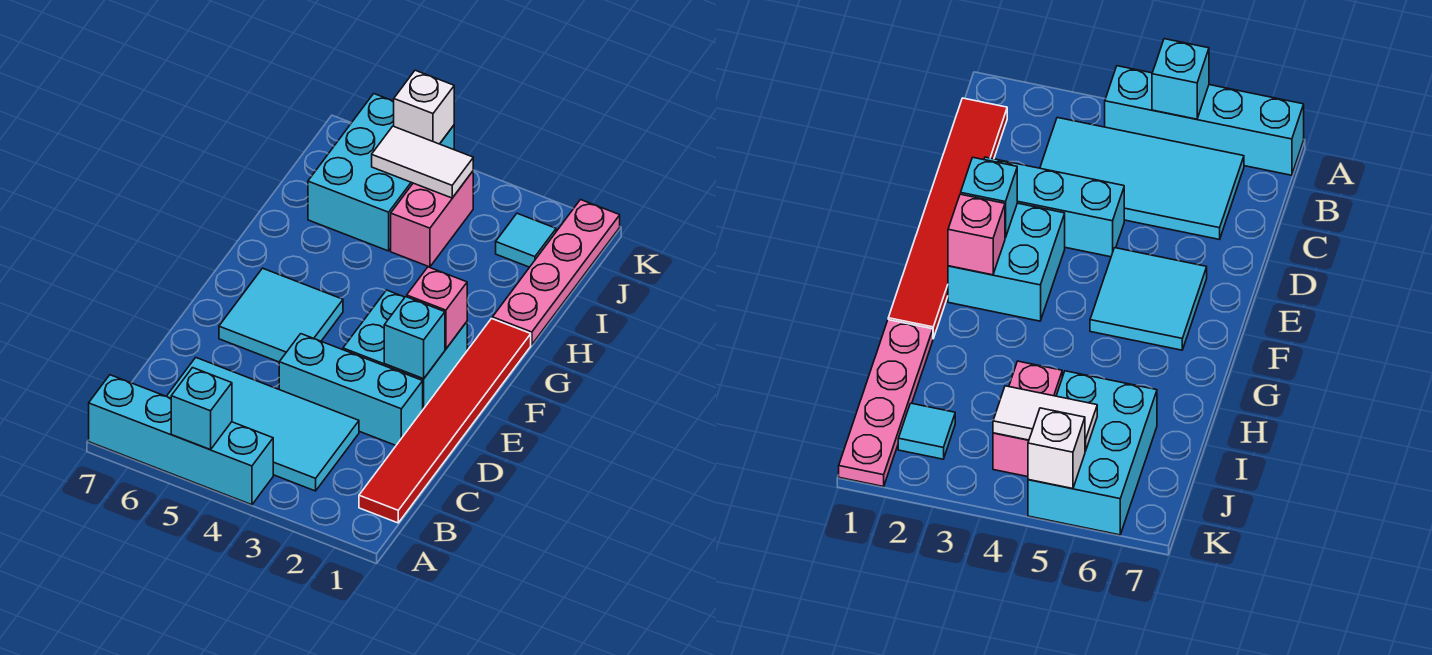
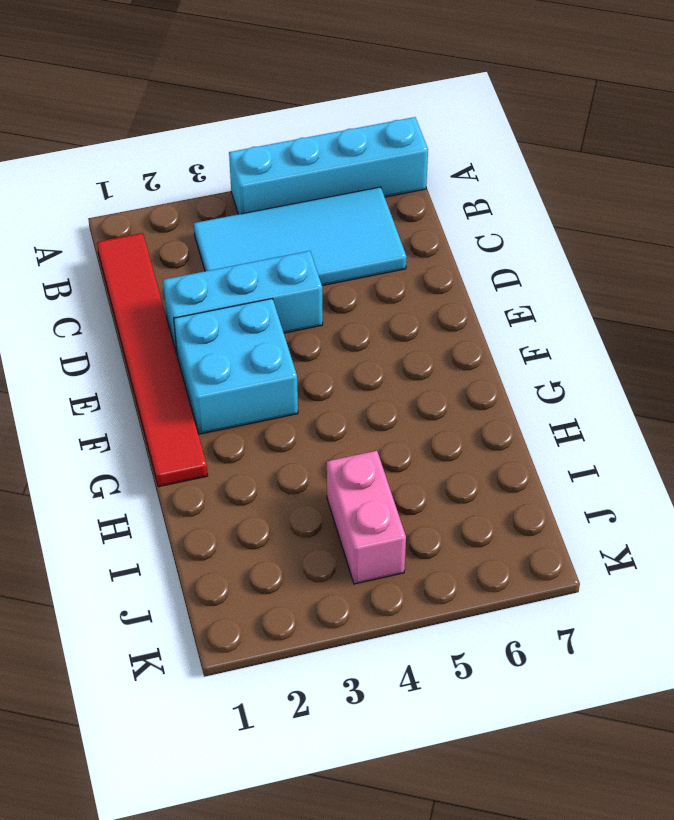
none -> cyan 2x2 tile [219,268,343,362]
none -> pink 1x4 plate [492,200,620,345]
none -> cyan 2x3 brick [308,94,454,251]

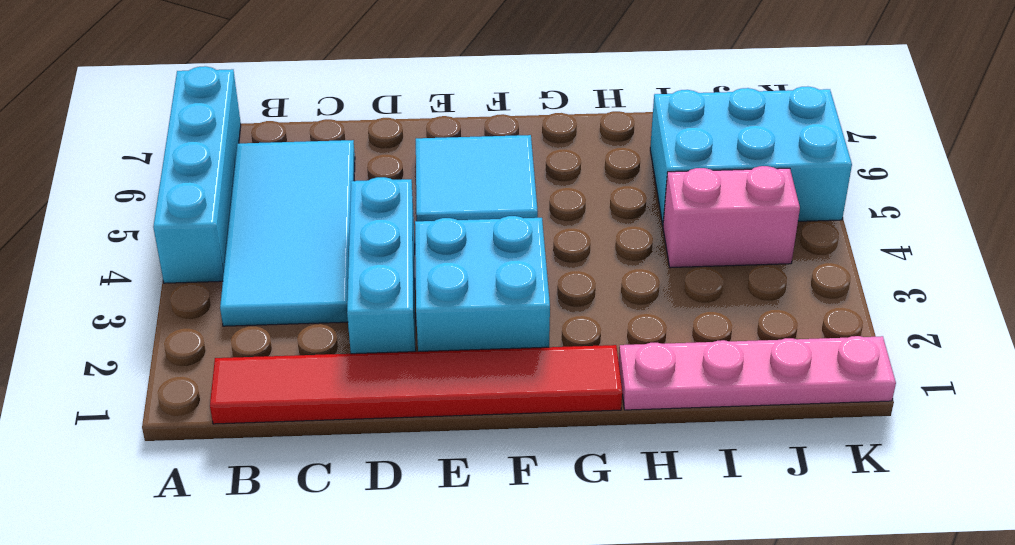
none -> cyan 1x1 tile [496,213,556,267]
none -> cyan 1x1 brick [171,368,232,450]
none -> cyan 1x1 brick [384,297,445,379]

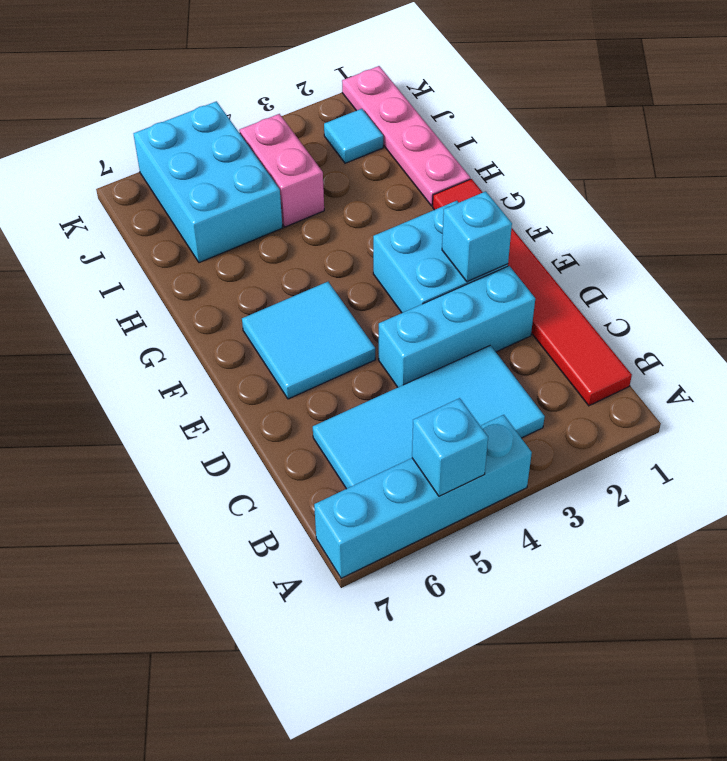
none -> pink 1x1 brick [407,267,467,349]
none -> white 1x2 tile [372,126,473,198]
none -> white 1x1 brick [394,70,454,144]

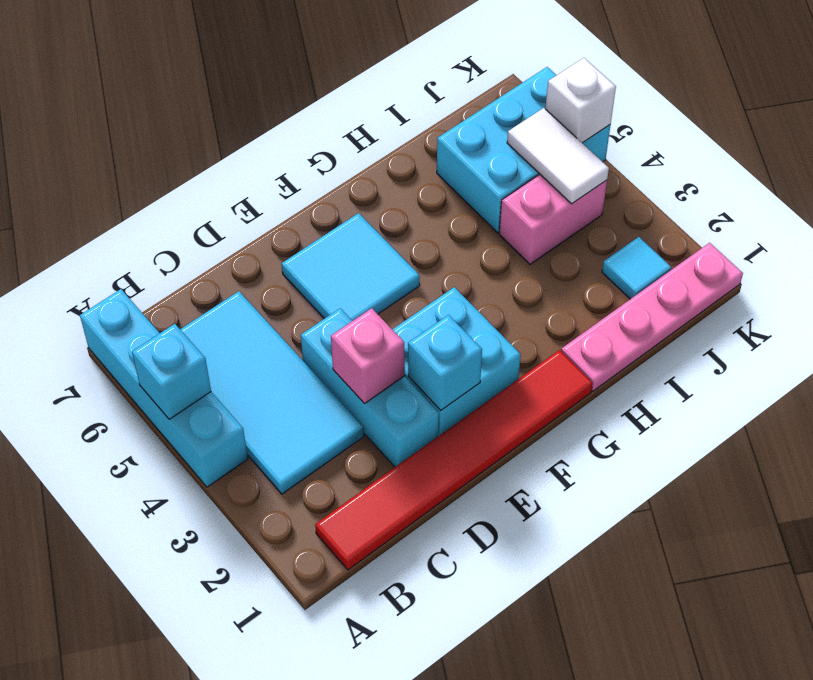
pink 1x1 brick [331,308,405,404] -> pink 1x1 brick moved to [407,267,467,349]

